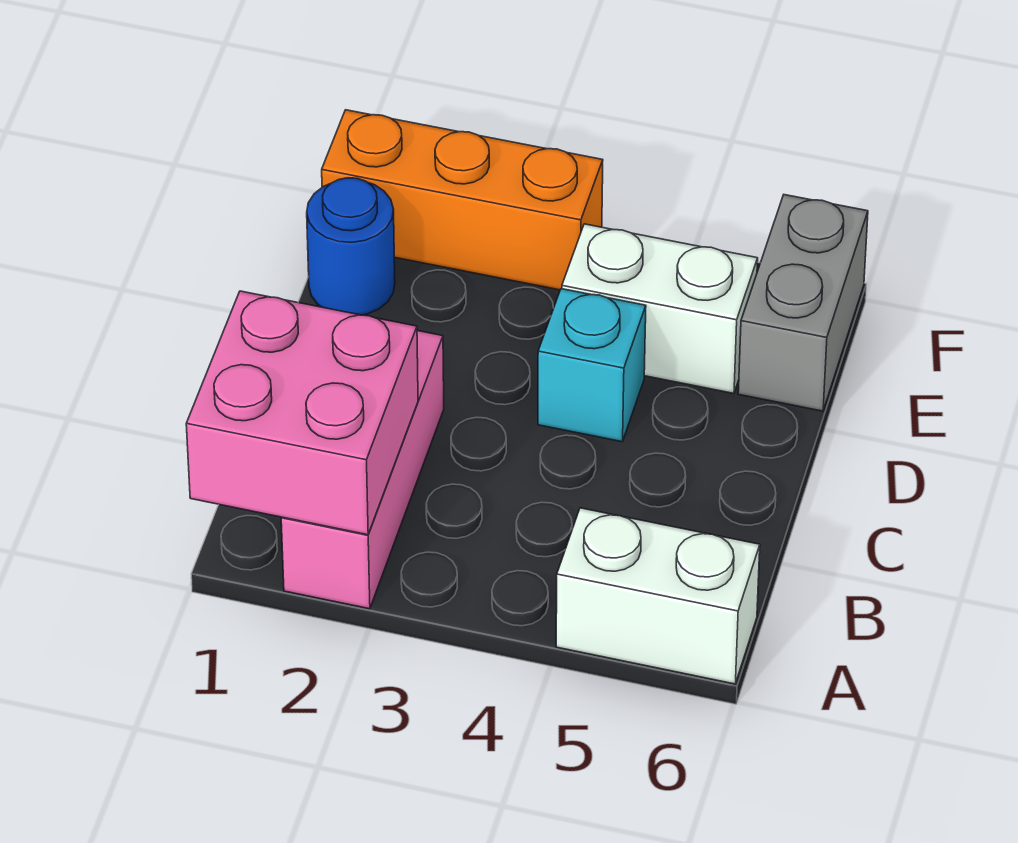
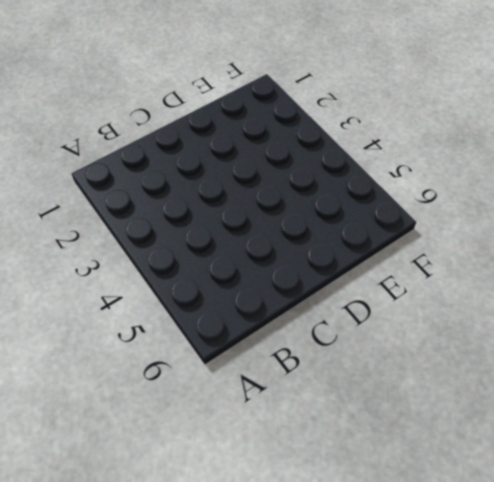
none -> pink 1x3 brick [281,331,444,609]
none -> white 1x2 brick [556,508,760,684]

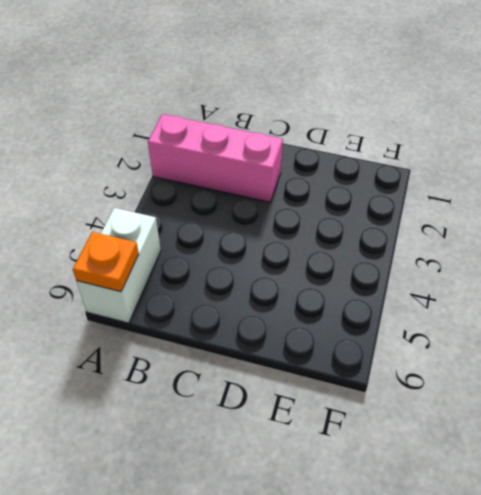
orange 1x1 plate [73,232,139,292] -> none
none -> cyan 1x1 brick [538,289,646,442]
none -> blue 1x1 round brick [307,178,395,315]

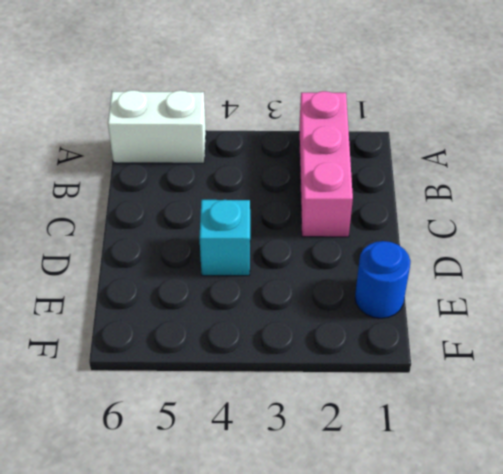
none -> white 1x2 brick [562,224,758,393]
none -> grey 1x2 brick [738,195,868,411]

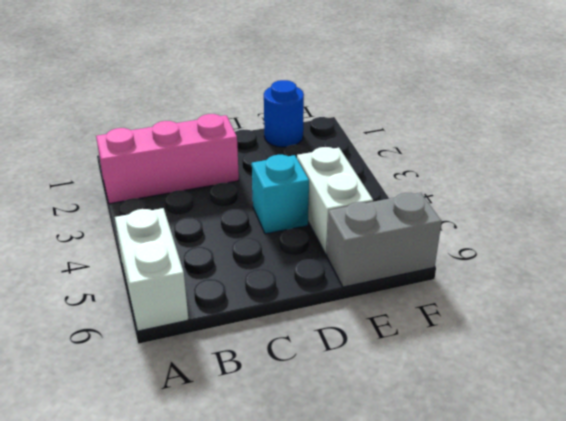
none -> orange 1x3 brick [322,110,603,290]
none -> pink 2x2 brick [186,291,418,535]

